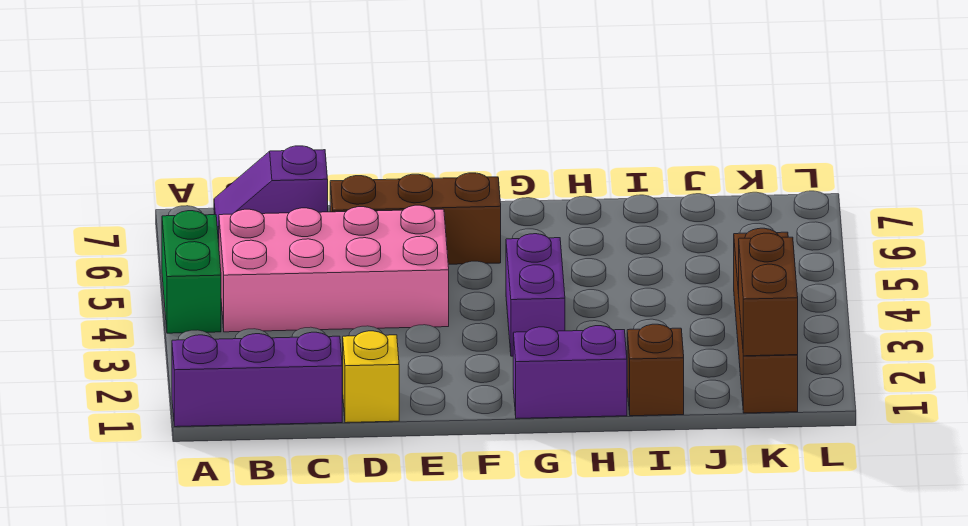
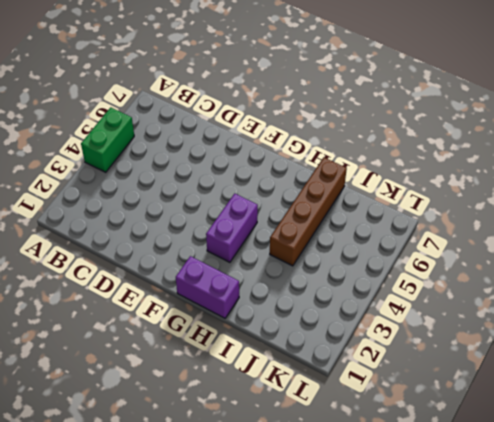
brown 1x4 brick [270,158,347,266] -> brown 1x4 brick moved to [734,228,798,413]
none -> purple 1x3 brick [172,332,342,427]
none -> pink 2x4 brick [219,205,449,332]

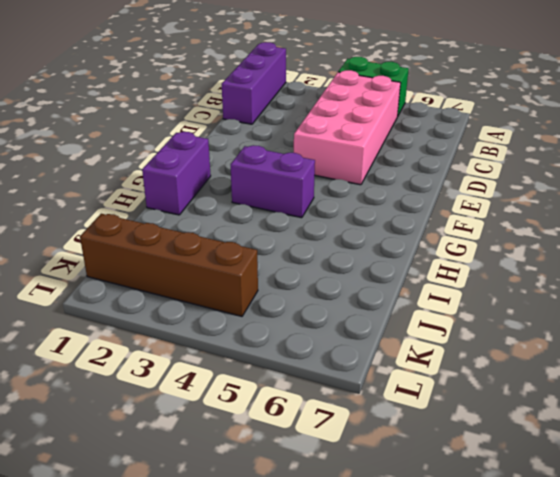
none -> purple 1x2 slope [214,146,328,239]
none -> yellow 1x1 brick [343,331,399,423]

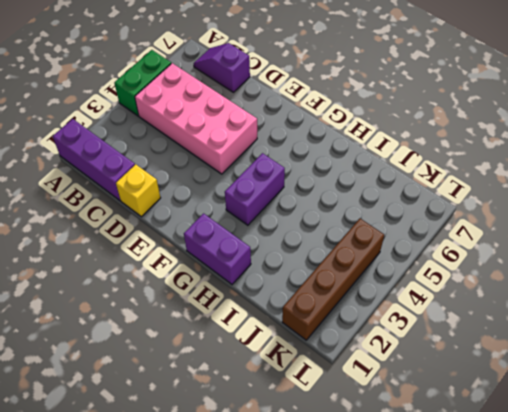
none -> brown 1x3 brick [330,173,501,264]
none -> brown 1x1 brick [627,324,684,416]

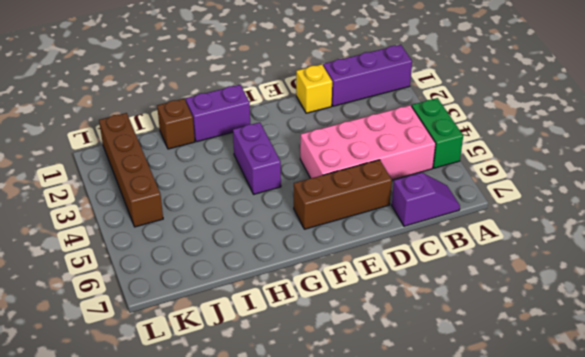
none -> brown 1x2 brick [739,233,798,356]

